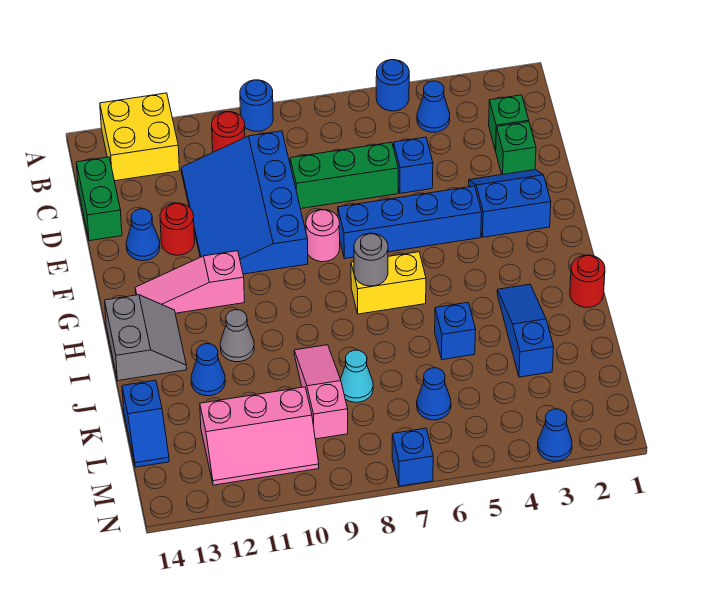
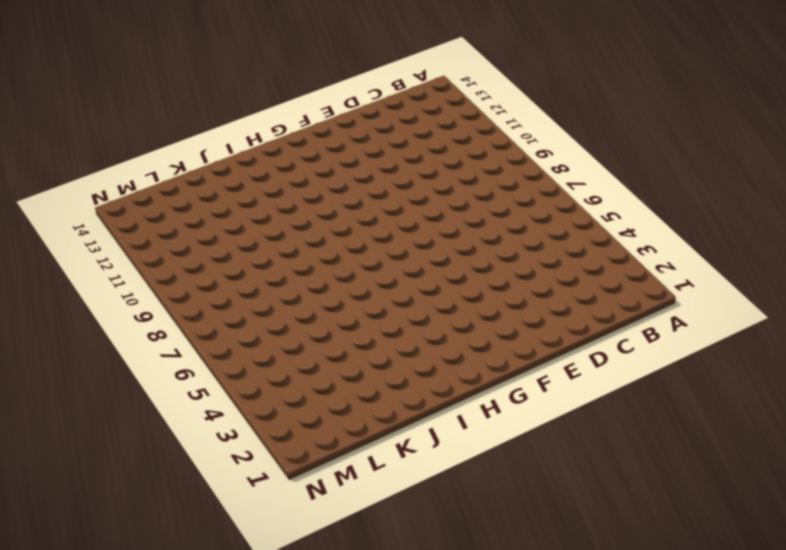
none -> blue 1x1 round brick [376,60,409,111]
none -> blue 1x1 round brick [240,80,273,131]
none -> yellow 2x2 brick [100,93,179,181]
none -> blue 1x1 cone [417,81,450,132]

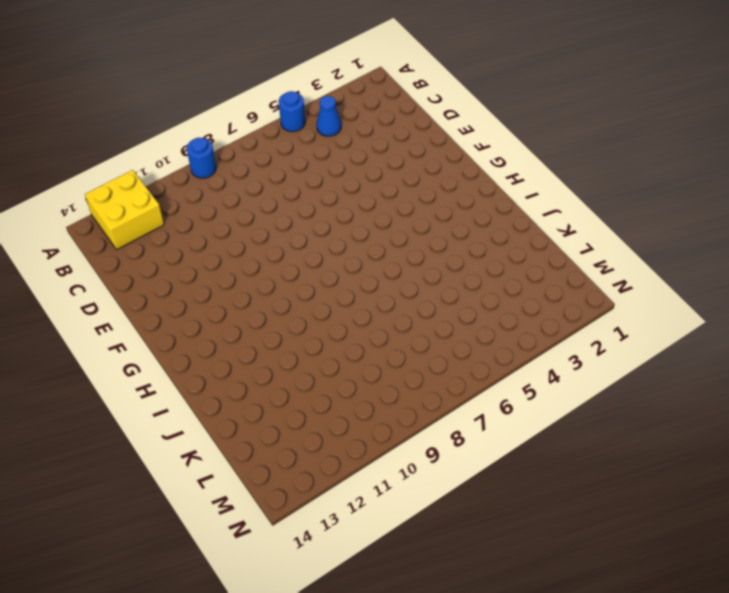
none -> red 1x1 round brick [212,112,245,152]
none -> green 1x1 brick [489,95,529,151]
none -> blue 3x4 slope [181,131,308,274]
none -> green 1x2 brick [76,157,122,241]

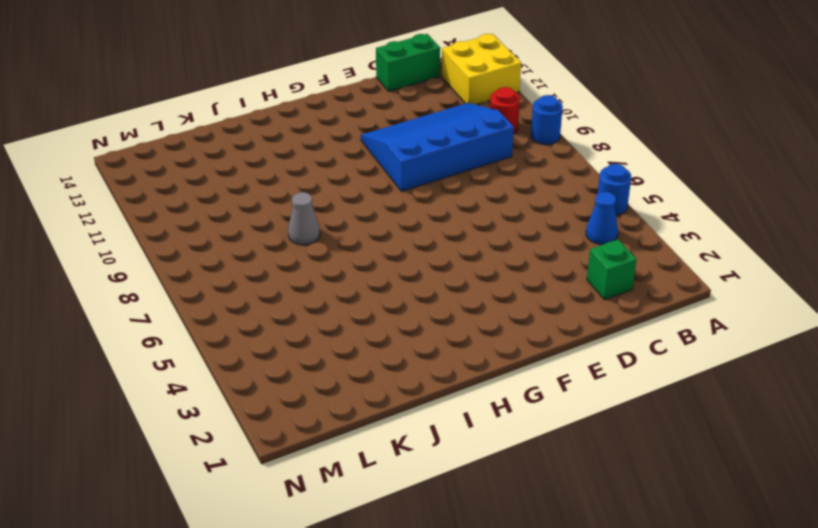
grey 1x1 cone [288,192,320,245] -> grey 1x1 cone moved to [220,310,254,362]
none -> green 1x1 brick [496,122,536,175]
none -> blue 1x1 brick [394,137,433,193]
none -> green 1x3 brick [290,142,398,209]
none -> blue 2x2 slope [469,170,551,237]

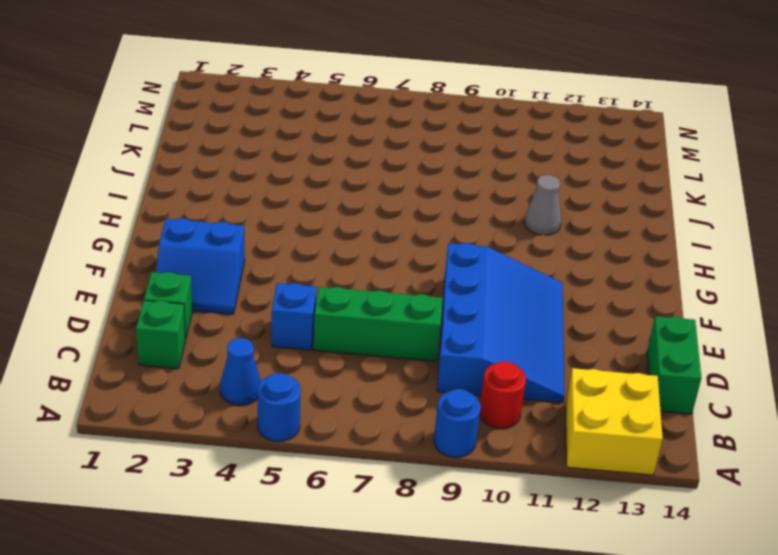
none -> red 1x1 round brick [160,203,195,255]
none -> blue 1x1 cone [126,209,160,261]
none -> blue 1x4 brick [338,186,482,259]
none -> pink 1x1 round brick [306,210,340,262]

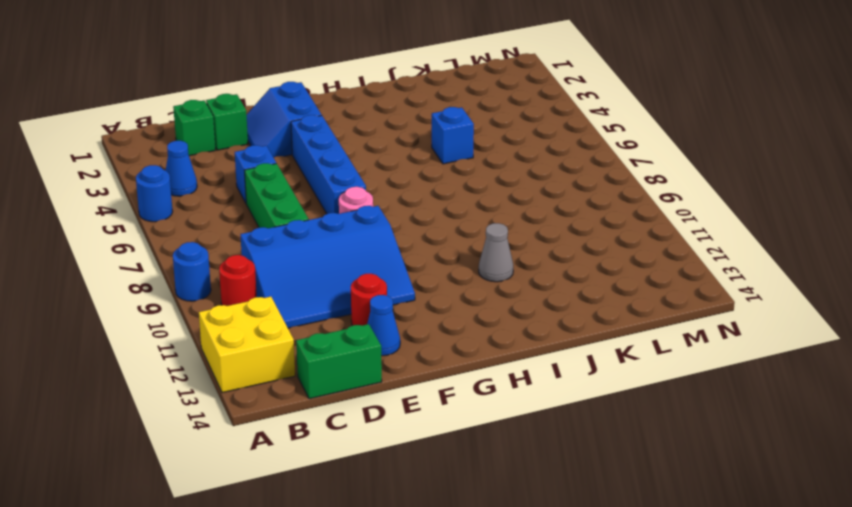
none -> pink 1x3 slope [135,251,244,313]
none -> yellow 1x2 brick [351,252,426,314]
none -> grey 2x2 slope [105,295,187,380]
none -> red 1x1 round brick [570,255,605,307]

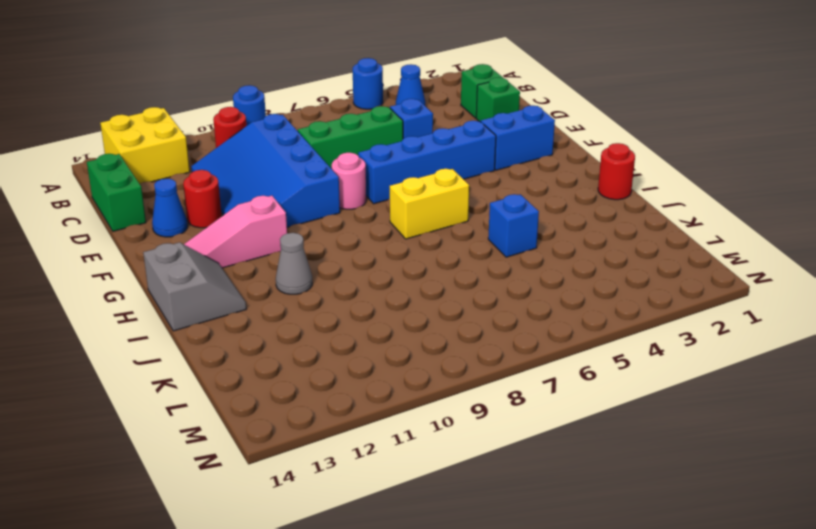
none -> blue 1x3 slope [497,284,554,377]
none -> pink 1x3 slope [294,345,348,439]
none -> blue 1x1 cone [191,344,225,396]
none -> cyan 1x1 cone [341,350,373,402]

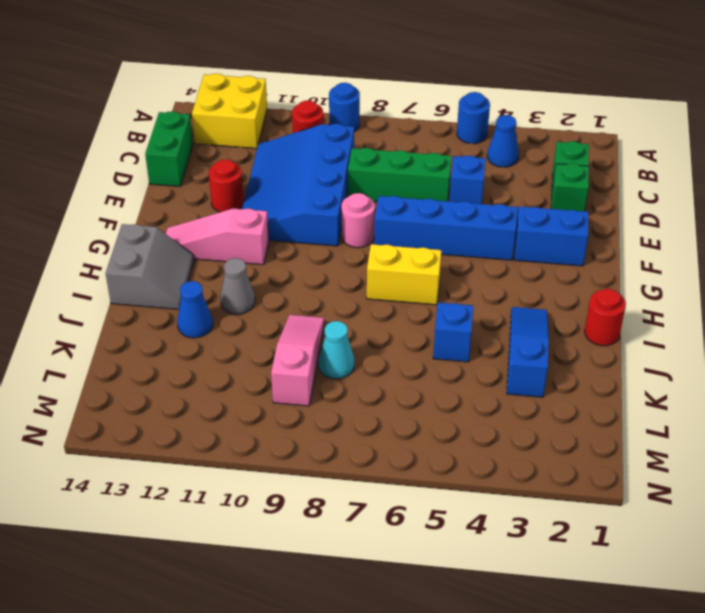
none -> blue 1x1 cone [126,209,160,261]
none -> blue 1x2 slope [122,380,169,467]
none -> blue 1x1 cone [417,368,451,420]
none -> pink 2x3 slope [200,387,319,485]

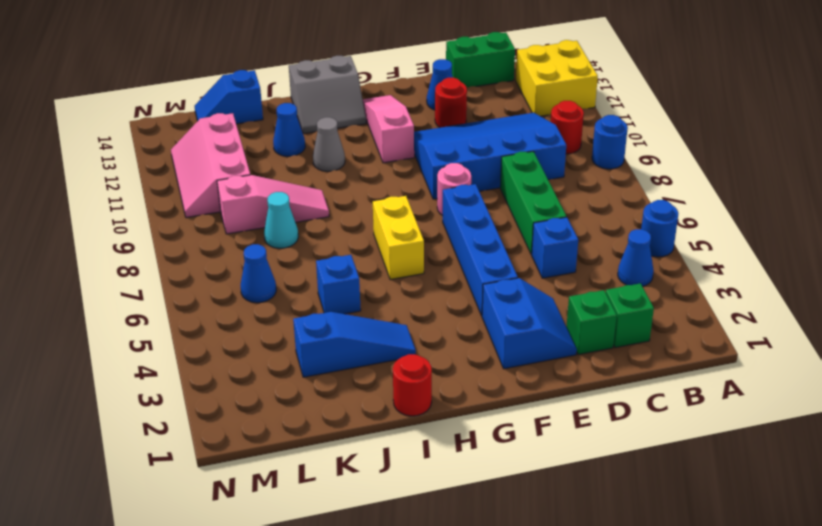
none -> blue 1x1 cone [538,409,572,461]
none -> blue 1x1 brick [392,428,433,486]
none -> grey 1x1 round brick [354,233,388,286]

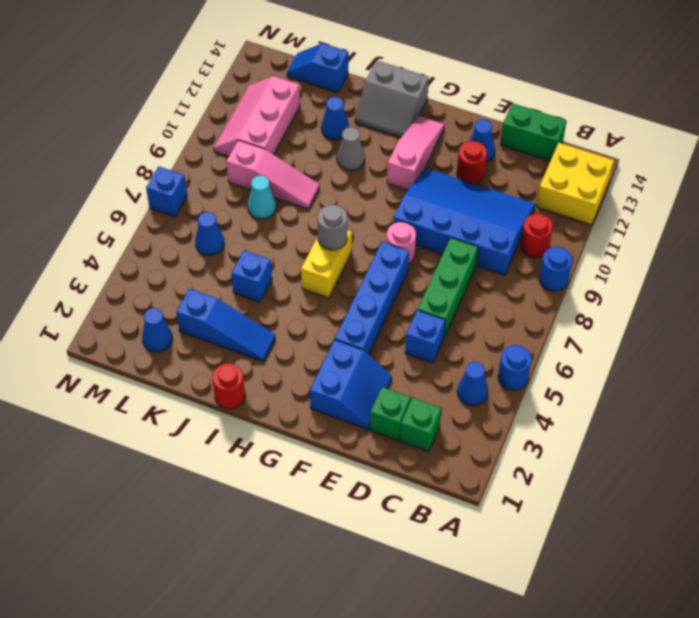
blue 1x1 cone [142,308,172,352] -> blue 1x1 cone moved to [538,409,572,461]

